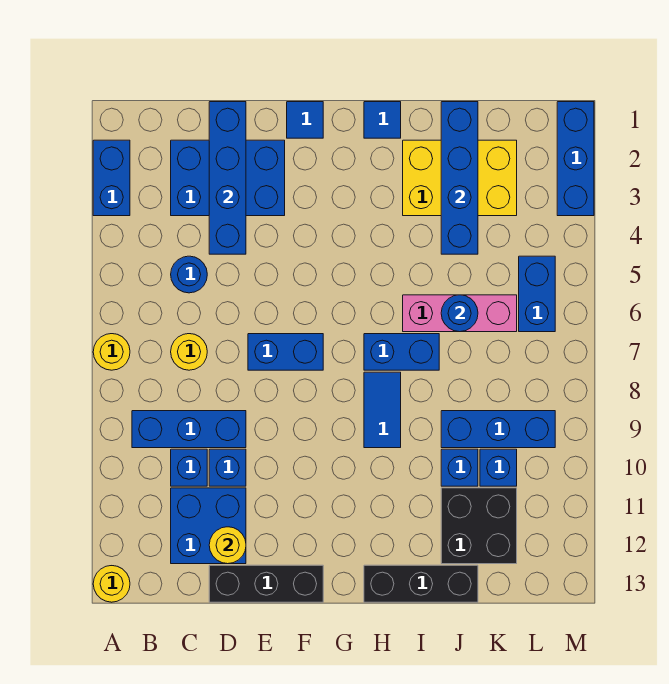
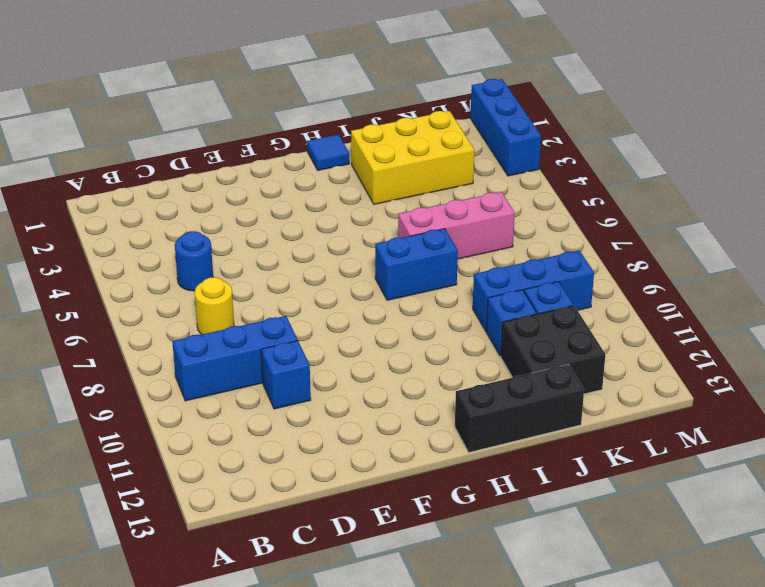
none -> blue 1x2 brick [93,140,130,216]
none -> yellow 1x1 round brick [93,334,130,370]
none -> yellow 1x1 round brick [93,566,130,602]

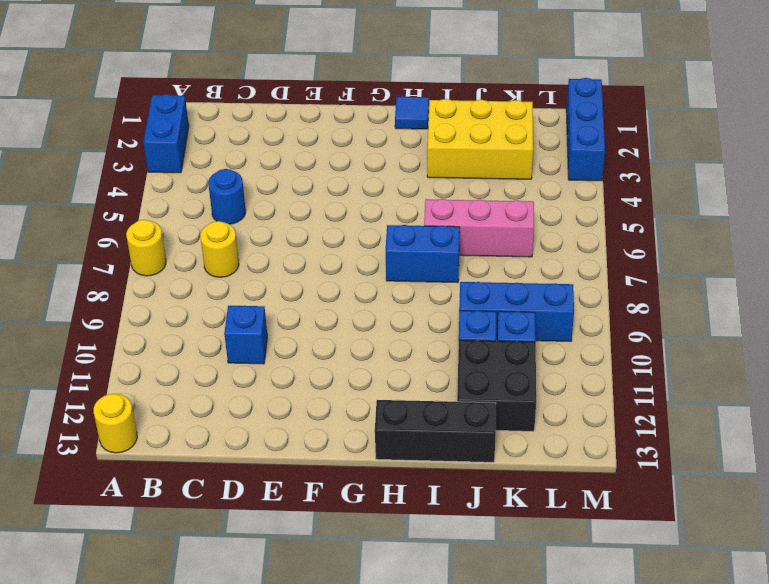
none -> blue 1x3 brick [132,411,246,448]
none -> blue 2x3 brick [171,140,285,216]
none -> blue 1x1 brick [171,449,207,486]

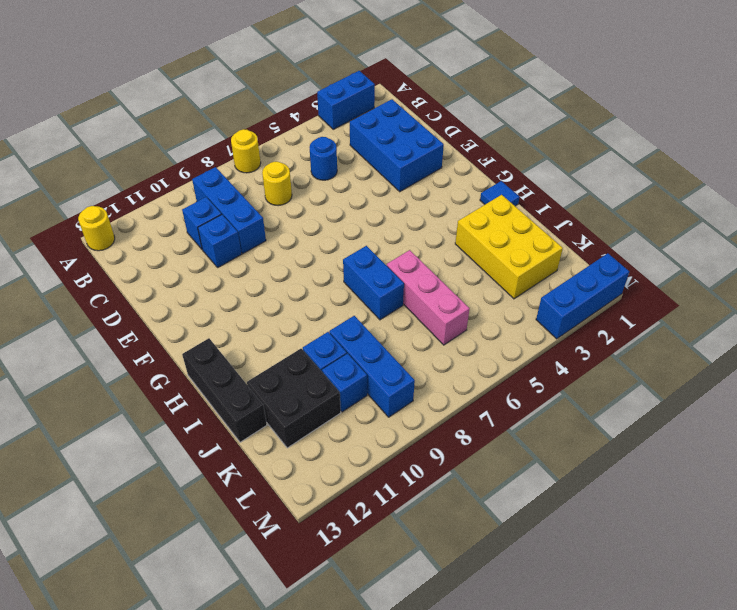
none -> blue 2x2 brick [171,488,246,564]
none -> black 1x3 brick [209,565,323,602]
none -> blue 1x2 brick [248,334,323,370]

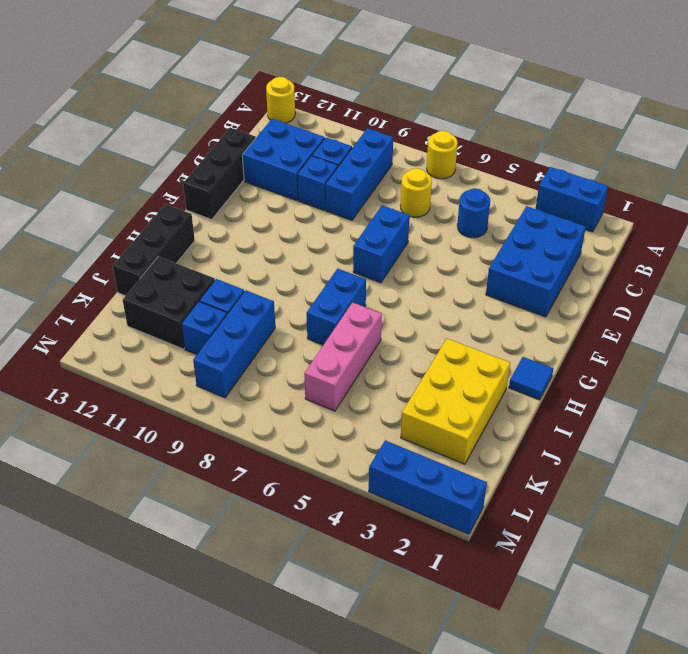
none -> blue 1x1 tile [287,102,323,138]
none -> blue 1x2 tile [364,372,401,448]
none -> blue 1x2 brick [519,256,555,332]

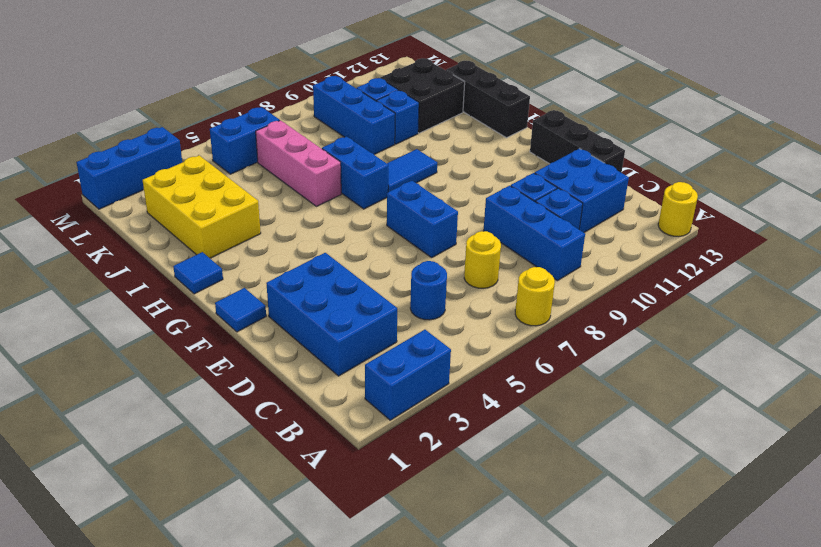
none -> blue 1x4 brick [209,102,246,254]
none -> yellow 1x1 round brick [209,527,246,564]
none -> blue 1x4 brick [441,102,478,254]

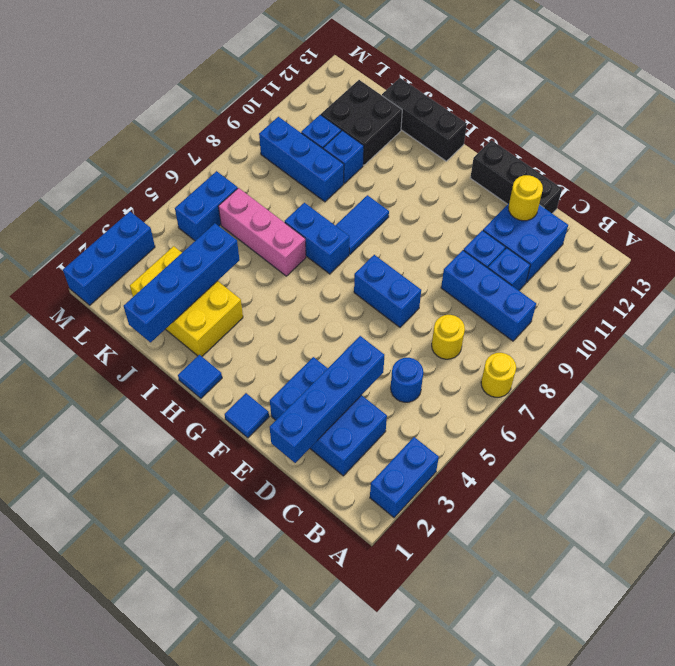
none -> yellow 1x1 round brick [93,566,130,602]
none -> blue 1x1 round brick [441,295,478,332]

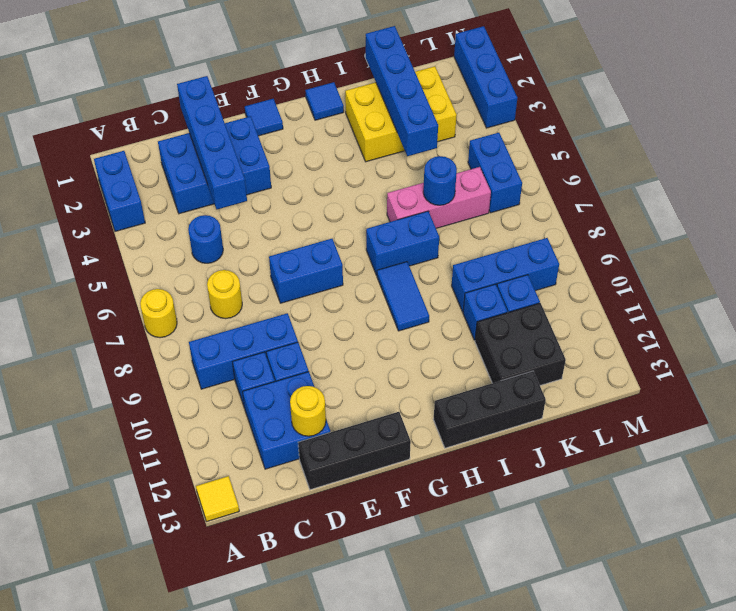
yellow 1x1 tile [196,476,239,522] -> yellow 1x1 round brick [93,566,130,602]

